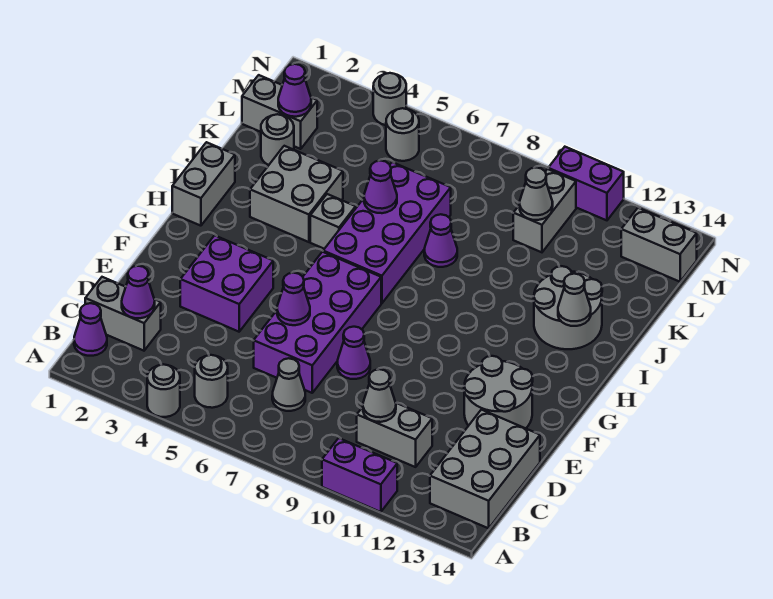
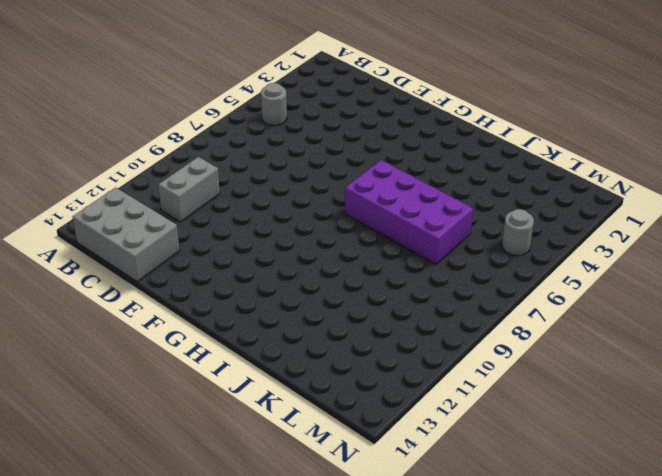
none -> grey 1x1 round brick [147,364,180,417]
none -> purple 1x2 brick [322,438,397,512]
none -> purple 1x1 cone [74,303,107,356]
none -> grey 1x2 brick [85,277,161,351]

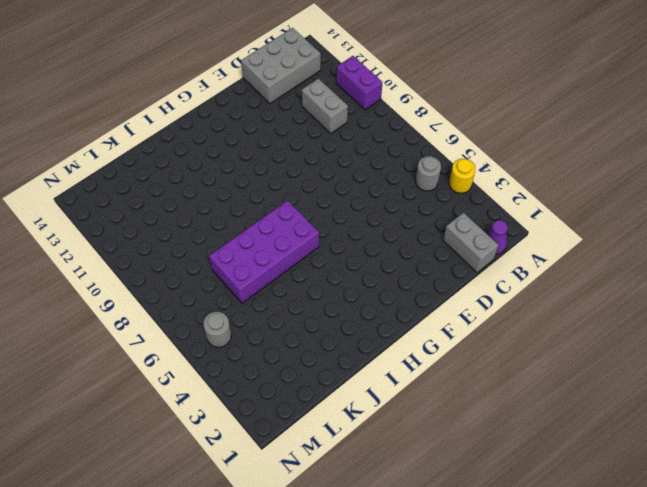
yellow 1x1 round brick [449,159,475,193] -> grey 1x1 round brick [147,364,180,417]
none -> grey 1x1 cone [272,358,305,411]
none -> purple 2x4 brick [254,252,381,393]
none -> purple 2x2 brick [180,235,273,332]
none -> purple 1x1 cone [337,327,370,379]

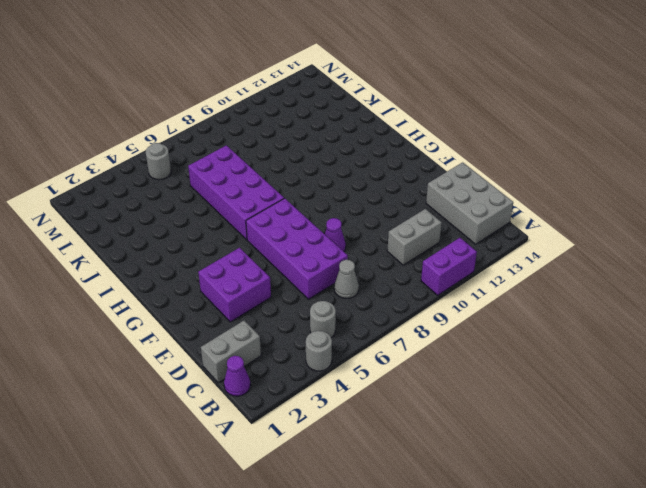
none -> grey 2x2 round brick [464,356,533,428]
none -> grey 1x2 brick [172,142,235,226]
none -> grey 2x2 brick [250,146,343,242]
none -> grey 1x1 brick [310,194,356,249]

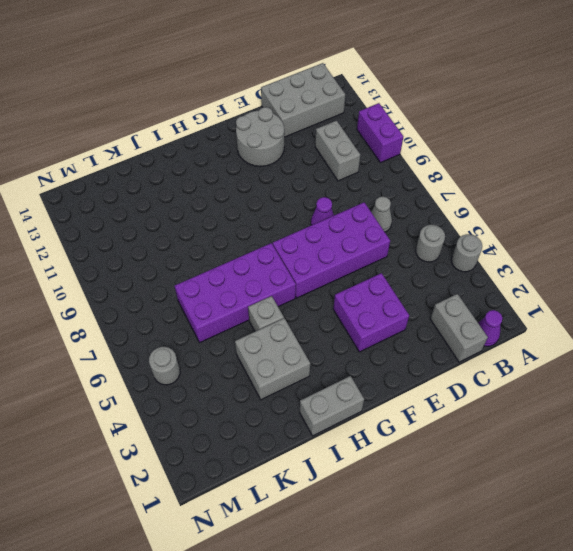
none -> grey 2x2 round brick [534,266,602,349]
none -> purple 1x1 cone [424,214,457,267]
none -> grey 1x1 round brick [261,114,294,165]
none -> grey 1x2 brick [242,75,317,149]

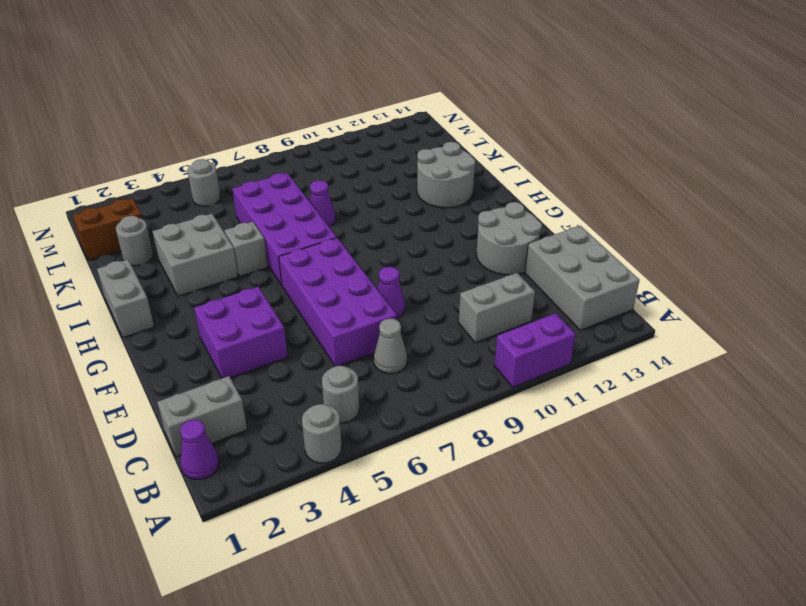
brown 1x2 brick [73,198,142,261] -> grey 1x2 brick [242,75,317,149]
none -> grey 1x2 brick [513,169,576,252]
none -> grey 1x2 brick [621,208,697,282]
none -> grey 1x1 round brick [373,73,406,125]
none -> purple 1x2 brick [548,147,624,220]

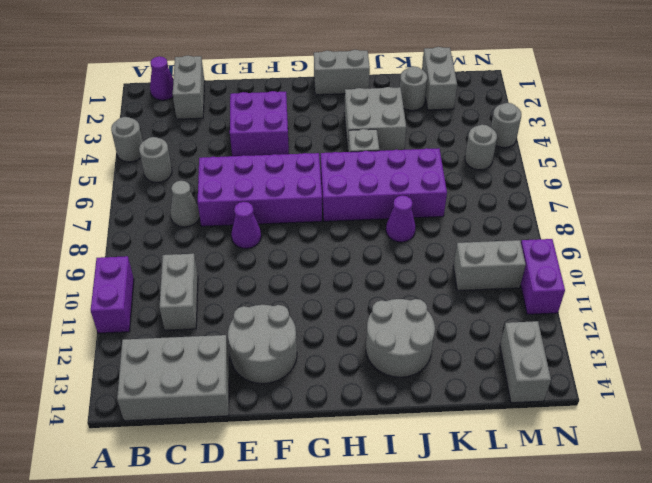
none -> purple 1x1 cone [122,266,155,318]
none -> grey 1x1 cone [363,369,396,422]
none -> purple 1x1 cone [277,273,310,325]
none -> grey 1x1 cone [558,274,591,326]

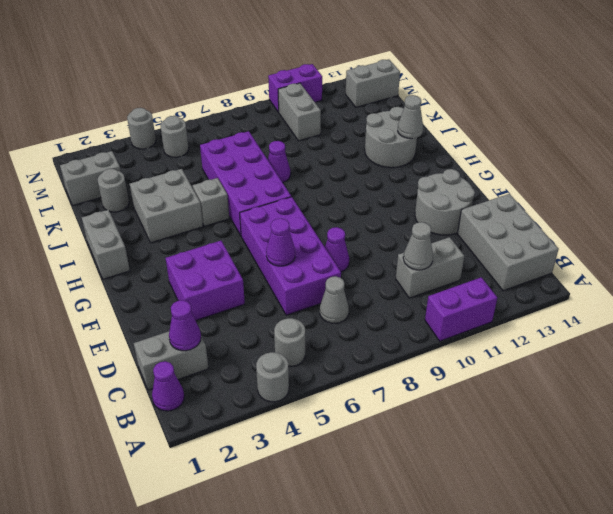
none -> purple 1x1 cone [364,161,397,213]
none -> purple 1x1 cone [278,64,311,117]
none -> grey 1x1 cone [520,168,553,220]

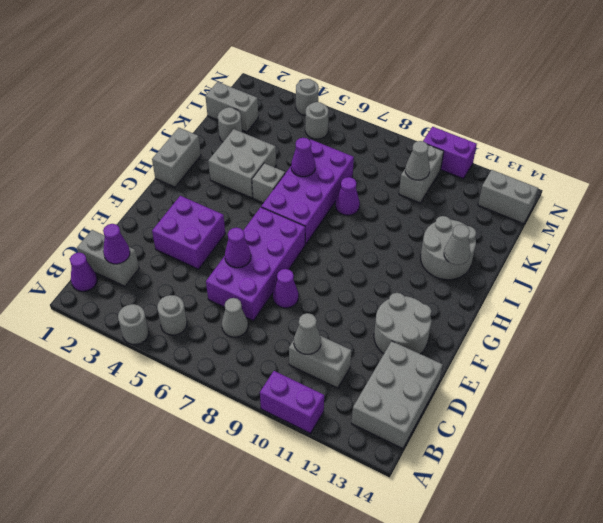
none -> purple 1x1 cone [278,64,311,117]

